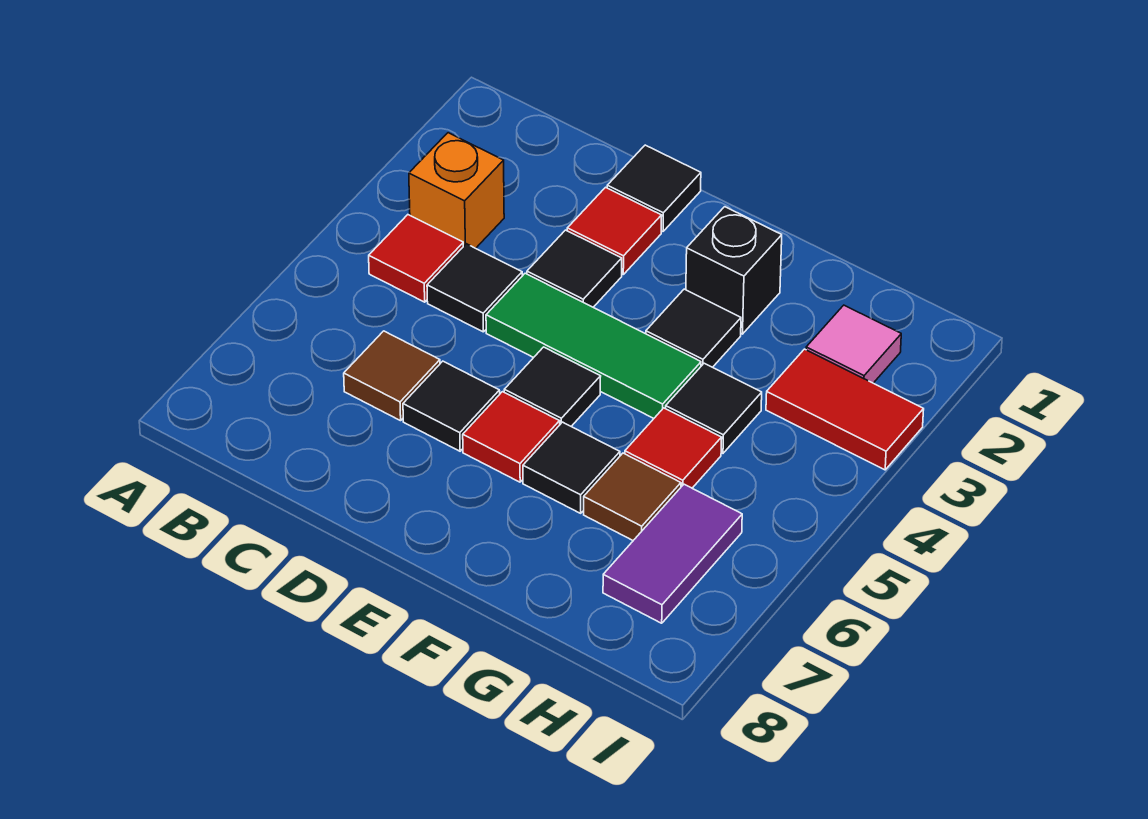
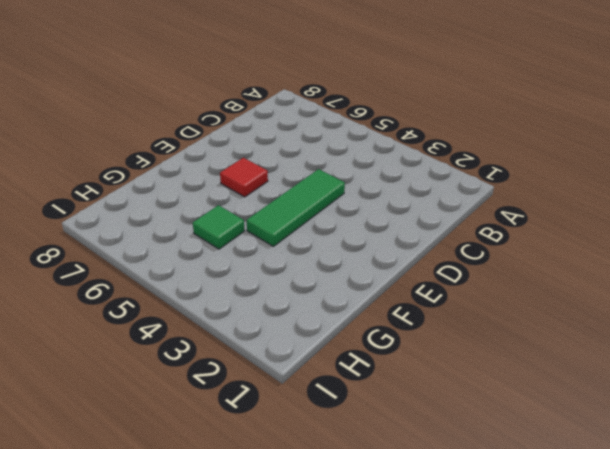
green 1x1 tile [193,205,245,249] -> red 1x1 tile [625,408,722,488]
none -> orange 1x1 brick [409,133,504,248]
none -> red 1x1 tile [369,215,463,302]
none -> black 1x1 tile [427,244,522,332]

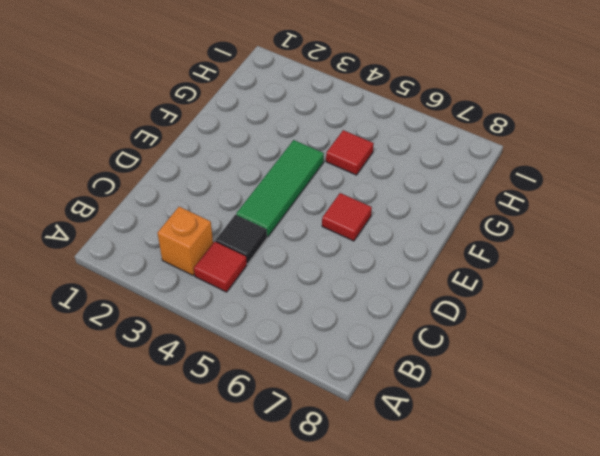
none -> brown 1x1 tile [344,331,440,421]
none -> black 1x1 tile [607,145,701,231]
none -> red 1x1 tile [567,187,662,274]

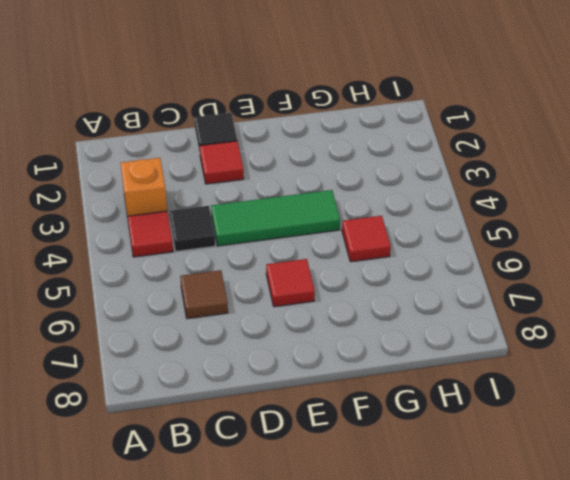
none -> black 1x1 tile [527,230,622,307]
none -> black 1x1 tile [403,361,500,451]
none -> black 1x1 tile [504,347,601,426]

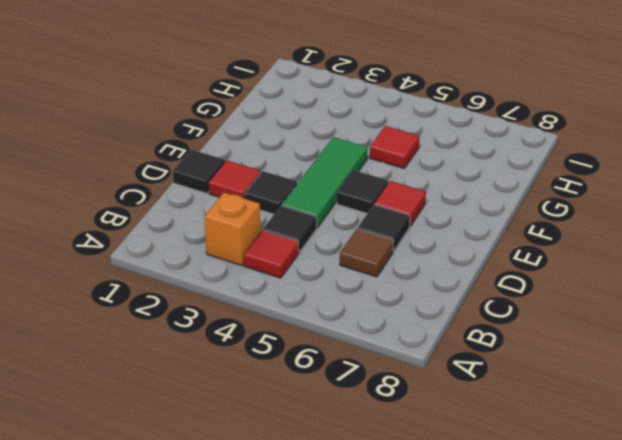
none -> black 1x1 brick [686,207,782,334]
none -> black 1x1 tile [646,289,741,367]
none -> black 1x1 tile [523,422,620,513]

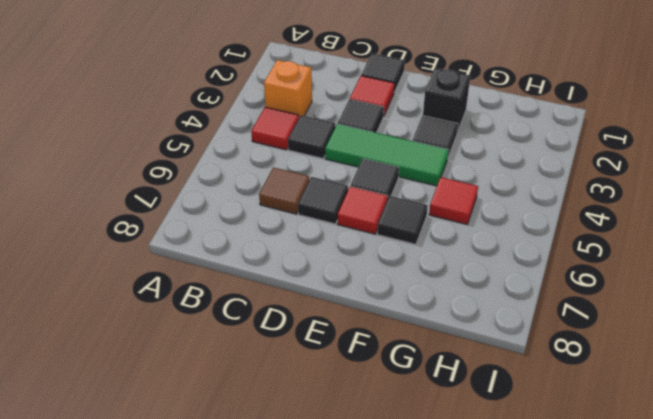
none -> black 1x1 tile [666,363,762,453]
none -> brown 1x1 tile [584,453,681,540]
none -> pink 1x1 tile [806,305,901,383]

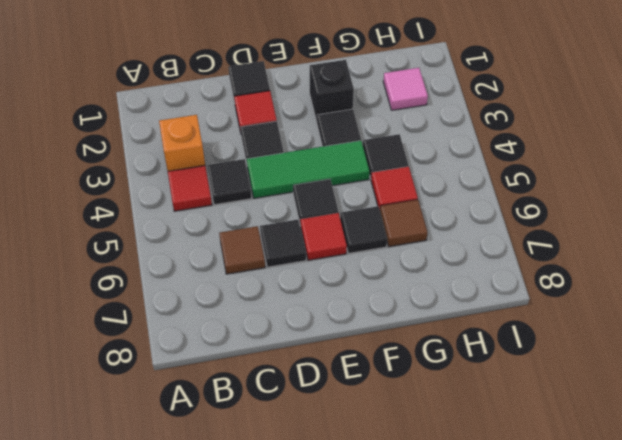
none -> red 1x2 tile [766,349,924,470]
none -> purple 1x2 tile [603,484,742,623]

